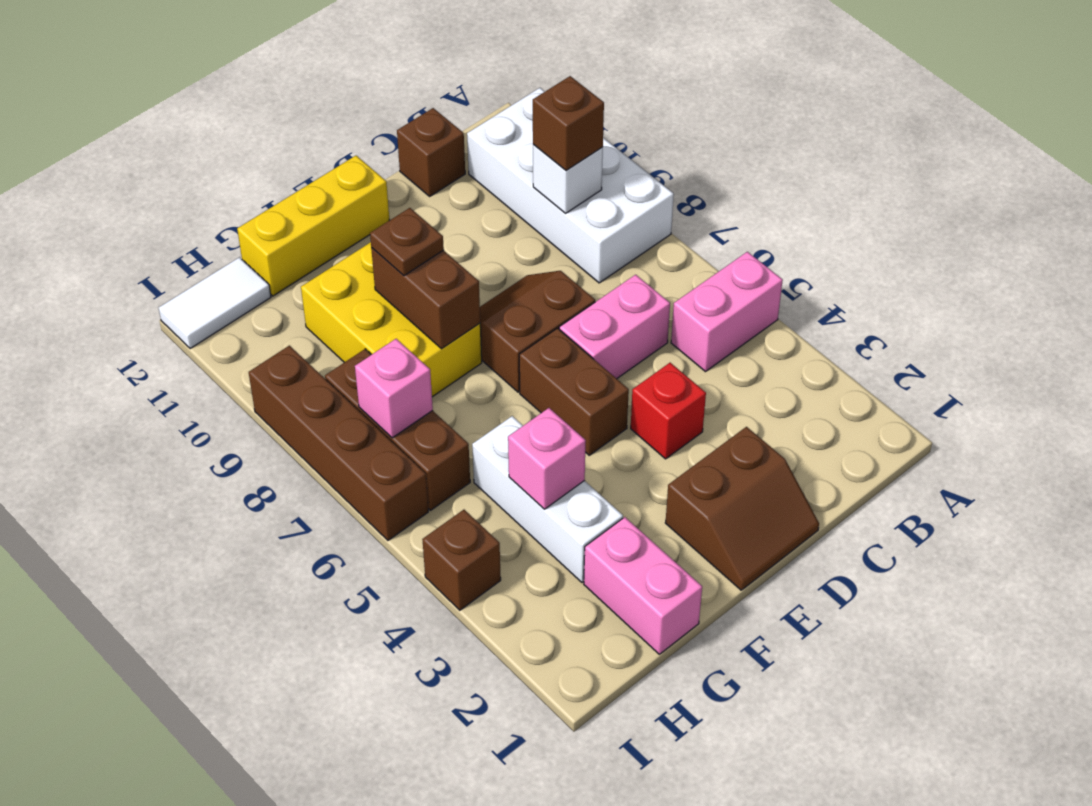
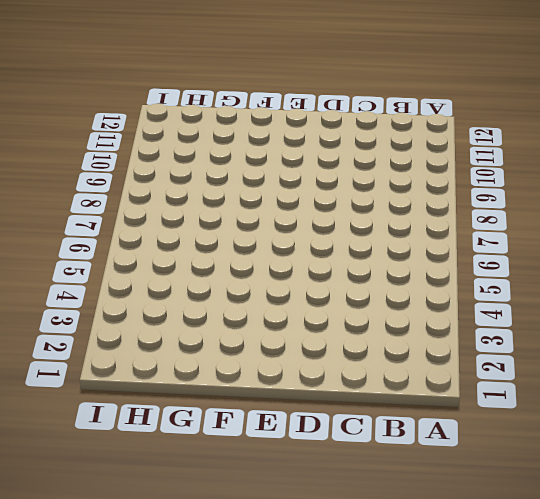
none -> pink 1x2 brick [671,252,783,372]
none -> white 2x4 brick [467,88,674,283]
none -> pink 1x2 brick [559,275,670,379]

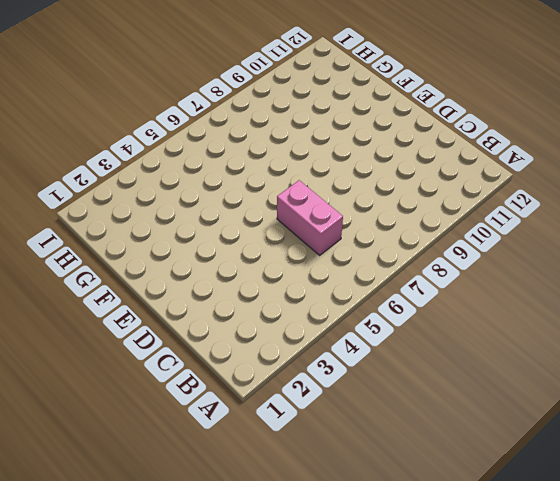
none -> pink 1x2 brick [671,252,783,372]
none -> white 2x4 brick [467,88,674,283]
none -> brown 1x1 brick [397,108,465,196]

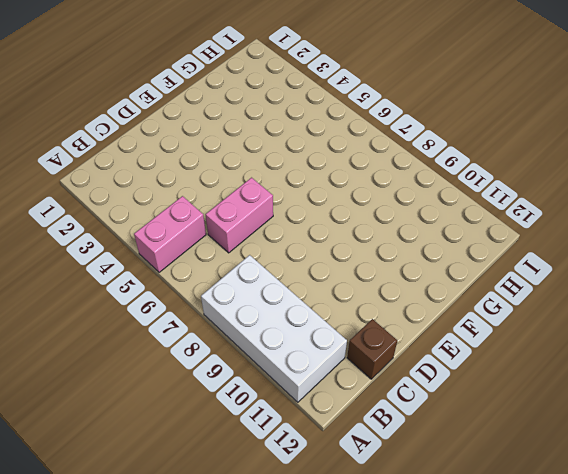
none -> brown 2x2 slope [665,427,819,590]
none -> red 1x1 brick [631,363,706,459]
none -> brown 2x2 slope [480,271,595,392]

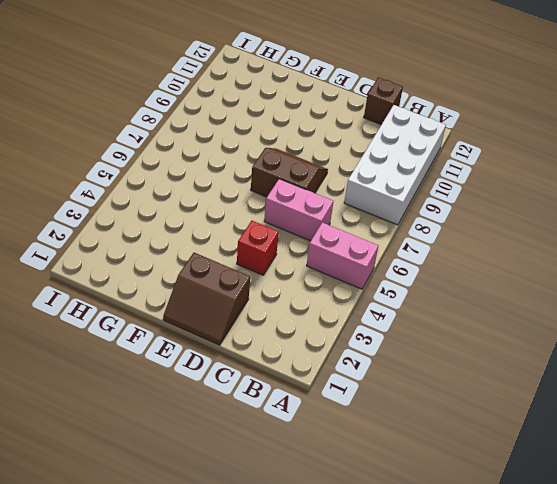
none -> brown 1x2 brick [519,328,629,455]
none -> yellow 1x3 brick [237,156,389,296]
none -> yellow 2x3 brick [301,242,482,397]

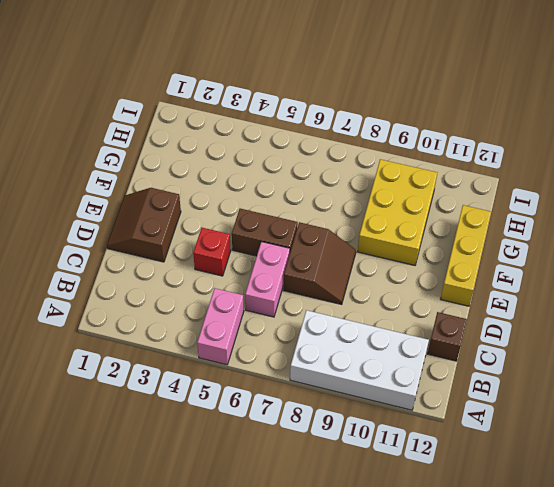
yellow 2x3 brick [358,159,437,265] -> yellow 2x3 brick turned to [301,242,482,397]
none -> pink 1x2 brick [584,517,702,654]
none -> white 1x3 brick [472,416,623,583]
none -> brown 1x3 brick [325,349,470,510]

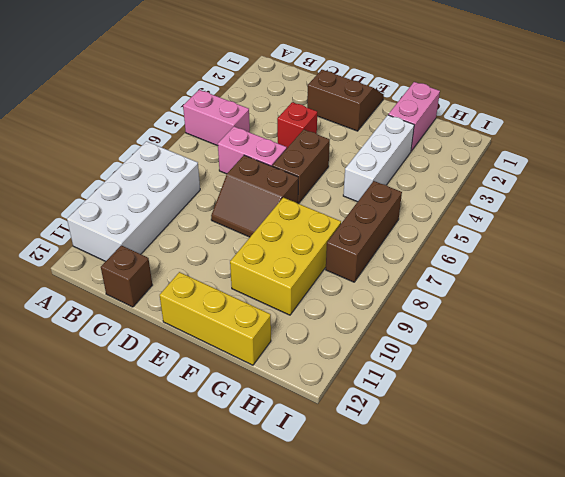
none -> white 1x2 tile [159,257,271,349]
none -> brown 1x1 brick [422,510,501,610]
none -> brown 1x4 brick [249,346,428,540]

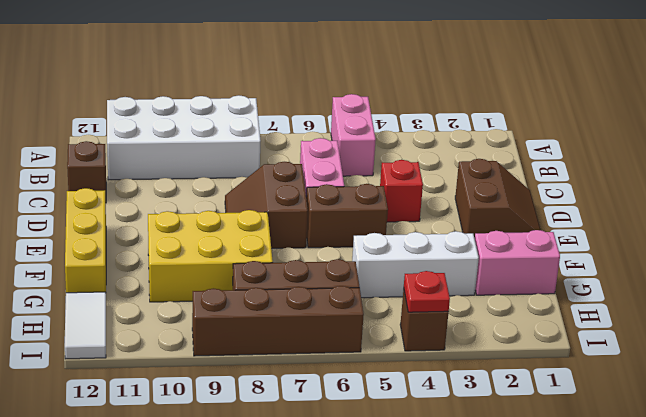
red 1x1 plate [404,271,450,312] -> none
none -> white 1x1 brick [533,144,603,213]
none -> brown 1x2 brick [371,248,480,349]
none -> pink 1x1 brick [508,408,586,509]

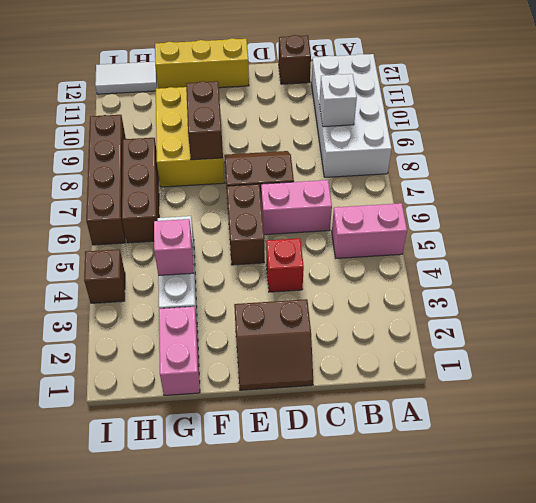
none -> pink 1x1 brick [355,339,433,438]
none -> brown 1x1 brick [533,76,604,170]
none -> brown 1x1 plate [370,208,444,276]

